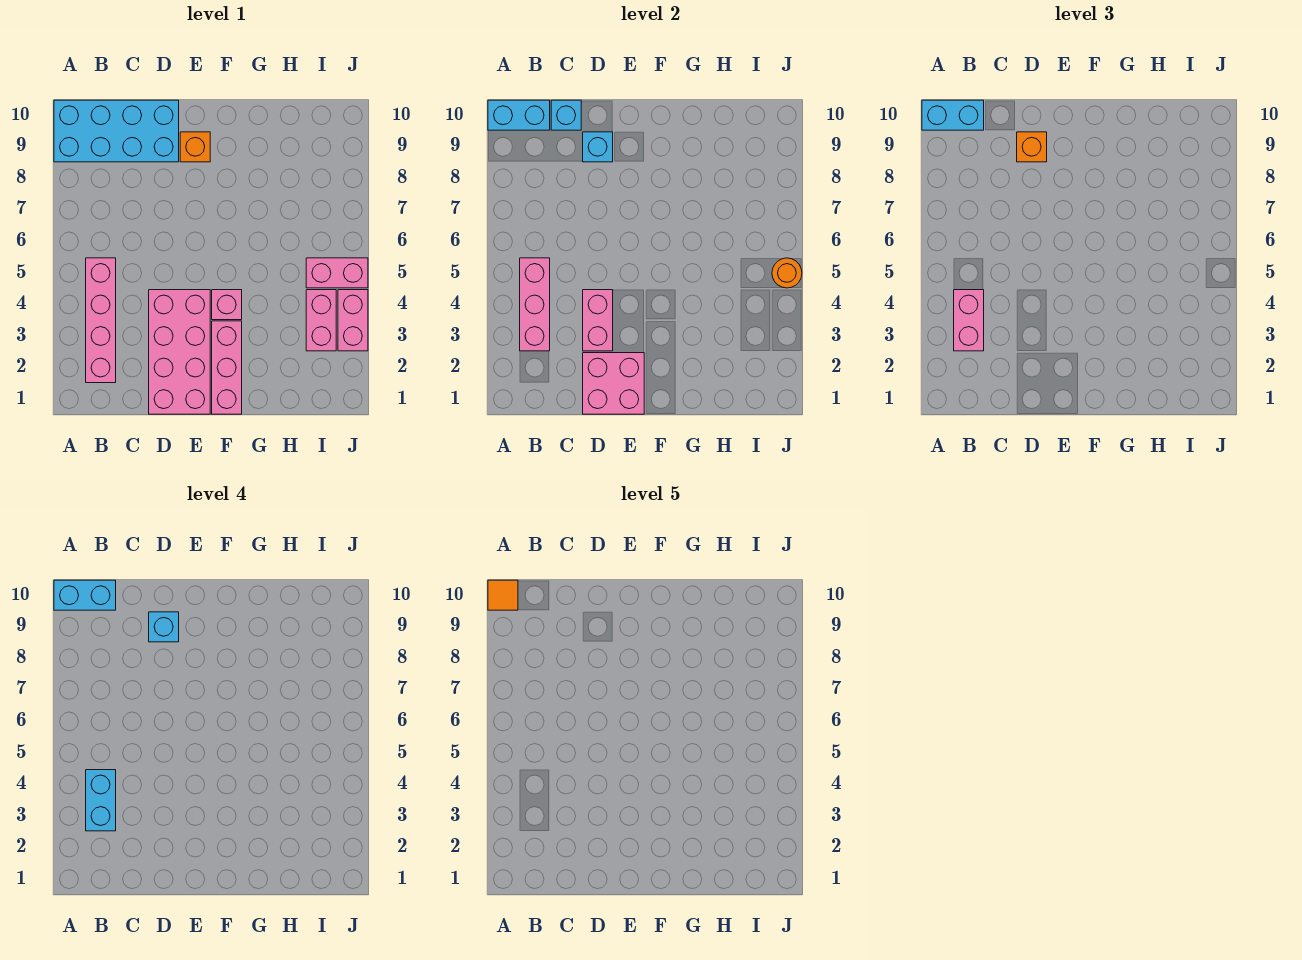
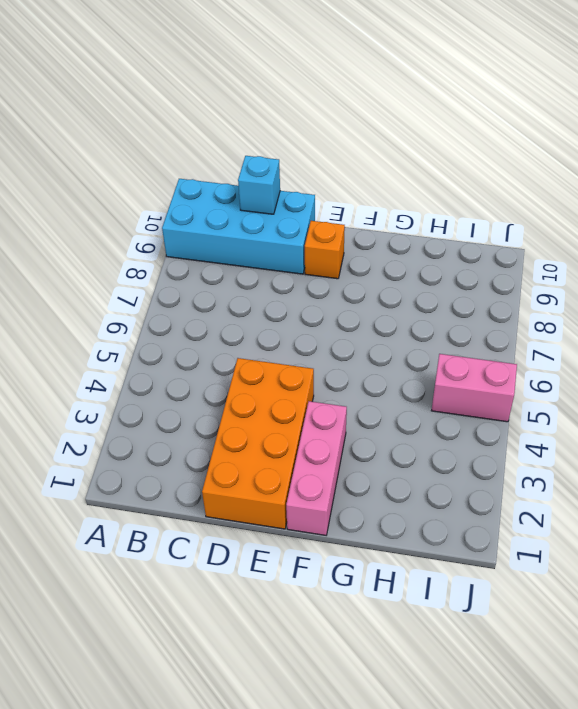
orange 2x4 brick [202,358,314,529] -> pink 2x4 brick [149,290,210,414]
none -> pink 1x4 brick [86,258,116,383]
none -> pink 1x1 brick [212,290,242,320]
none -> pink 1x2 brick [306,290,336,351]

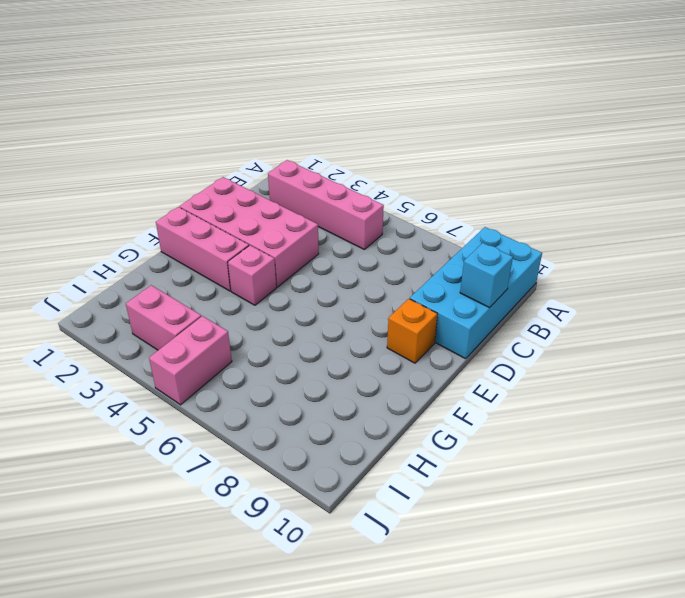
none -> pink 1x2 brick [338,290,368,351]
none -> cyan 1x2 brick [488,100,550,130]
none -> pink 1x3 brick [520,258,550,351]

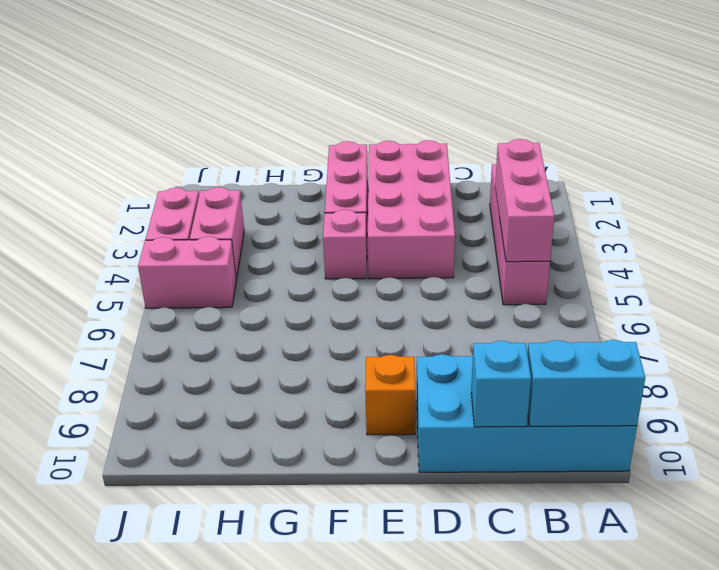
none -> pink 2x2 brick [583,353,644,414]
none -> pink 1x2 brick [583,290,613,351]
none -> cyan 1x1 brick [583,132,613,162]

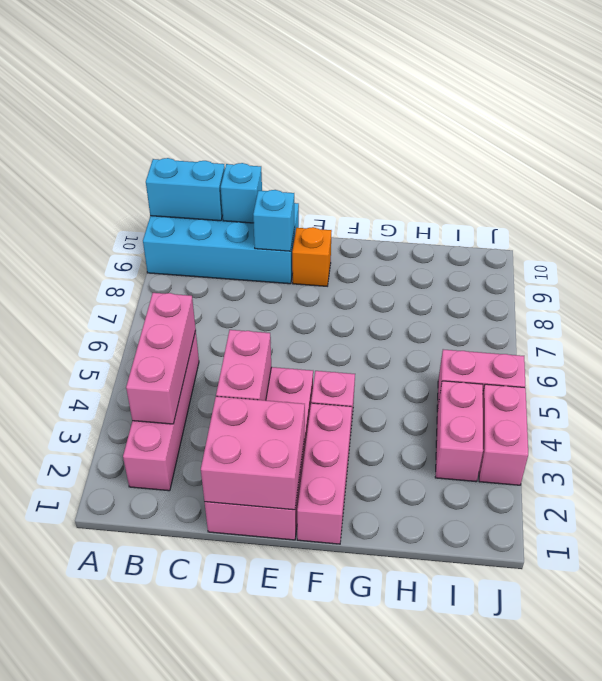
none -> orange 1x1 round brick [772,258,802,288]
none -> cyan 1x2 brick [922,100,984,130]
none -> pink 1x2 brick [954,290,984,351]

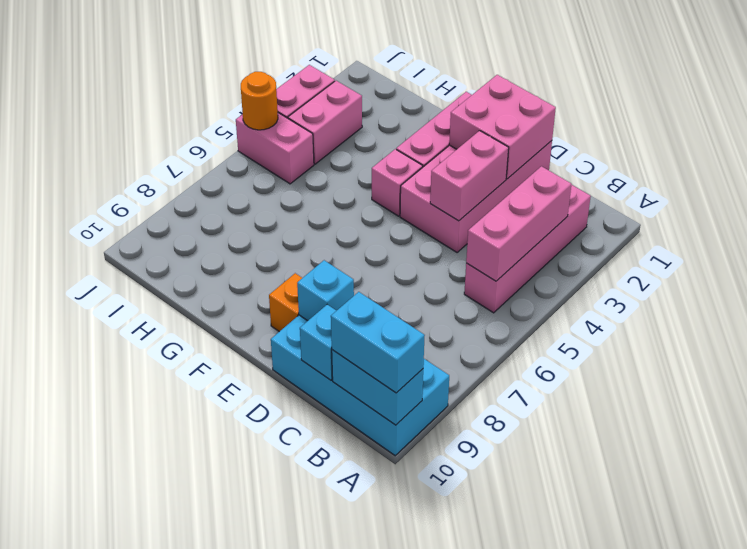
none -> pink 1x2 brick [954,290,984,351]
none -> orange 1x1 brick [1017,132,1047,162]
none -> cyan 1x2 brick [54,580,116,610]

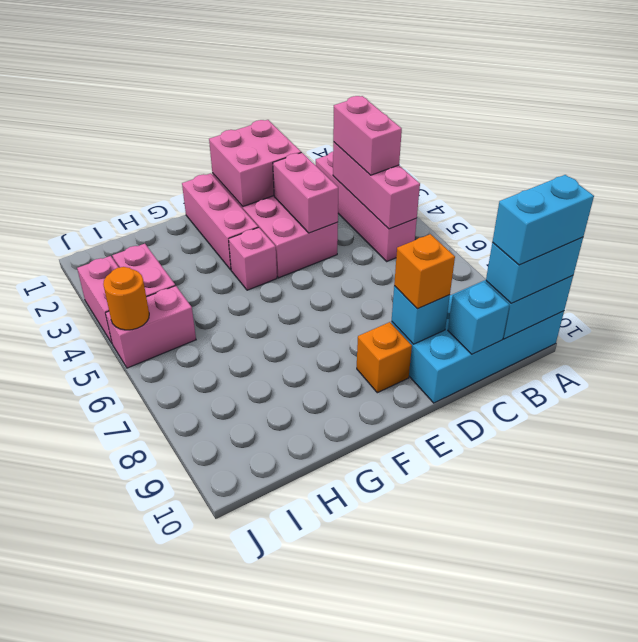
none -> cyan 1x2 brick [86,770,116,831]
none -> cyan 1x1 brick [149,612,179,642]
none -> orange 1x1 tile [488,580,518,610]

